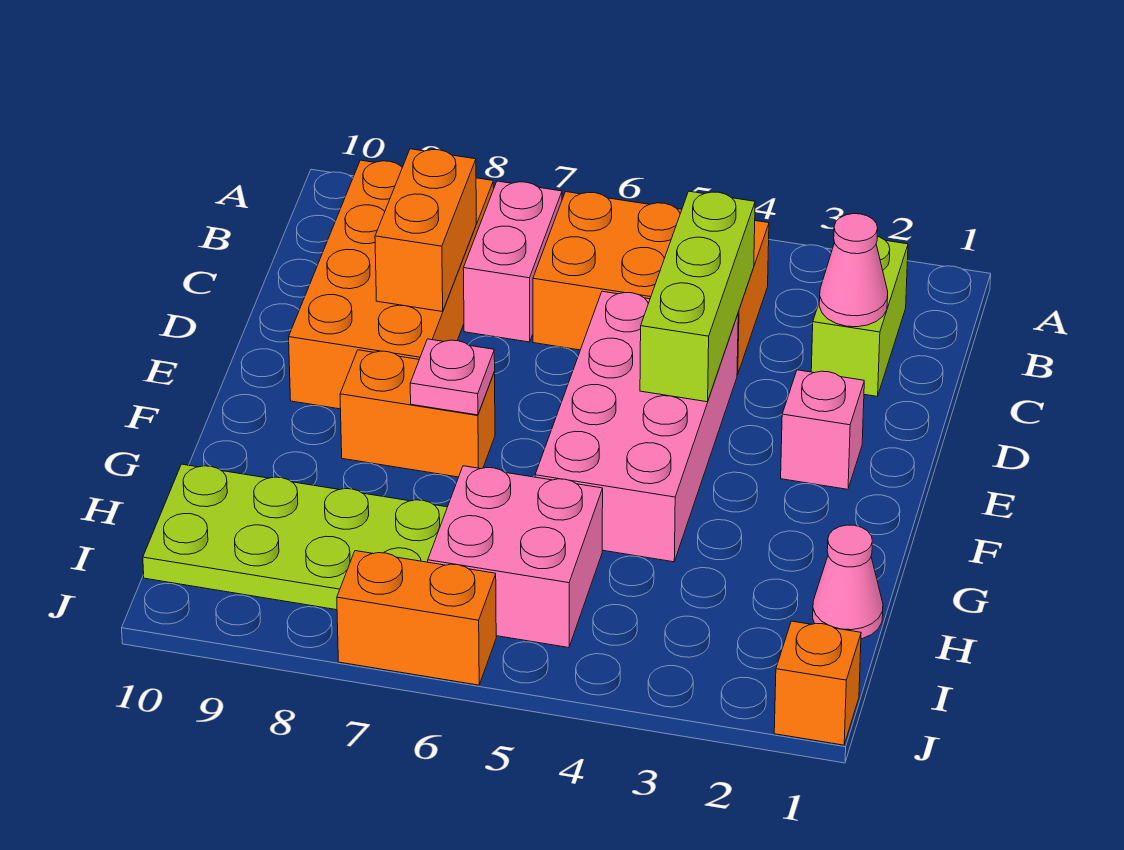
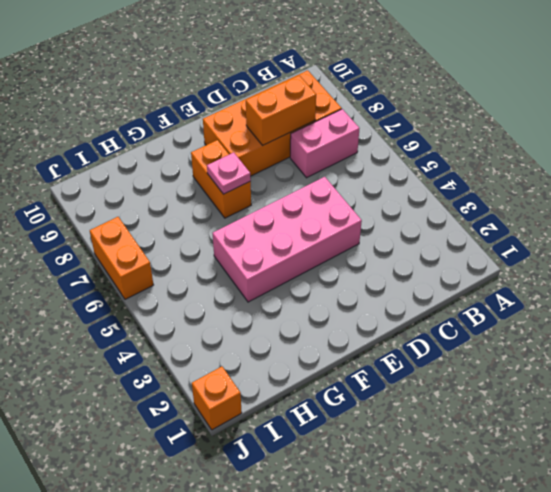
none -> lime 1x2 brick [811,236,908,396]
none -> orange 2x3 brick [533,192,769,375]
none -> pink 1x1 brick [781,370,864,489]

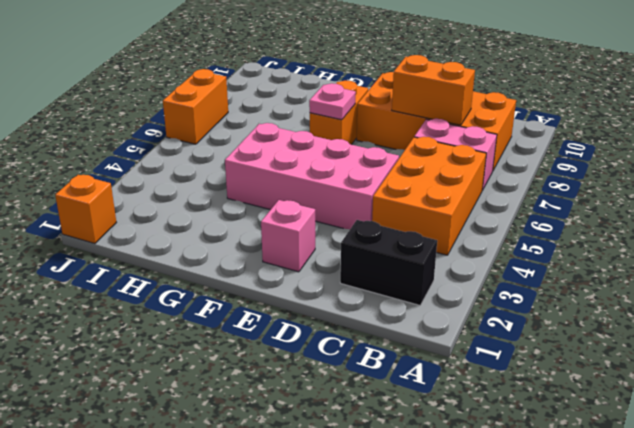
black 1x2 brick [340,220,437,305] -> lime 1x2 brick [811,236,908,396]
none -> pink 1x1 cone [813,525,883,639]
none -> pink 2x2 brick [428,466,603,648]
none -> lime 2x4 plate [143,464,447,610]

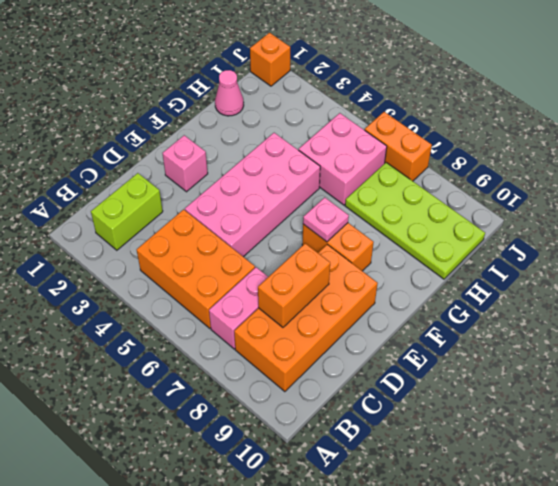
none -> pink 1x1 cone [819,214,888,327]
none -> lime 1x3 brick [640,191,755,402]

